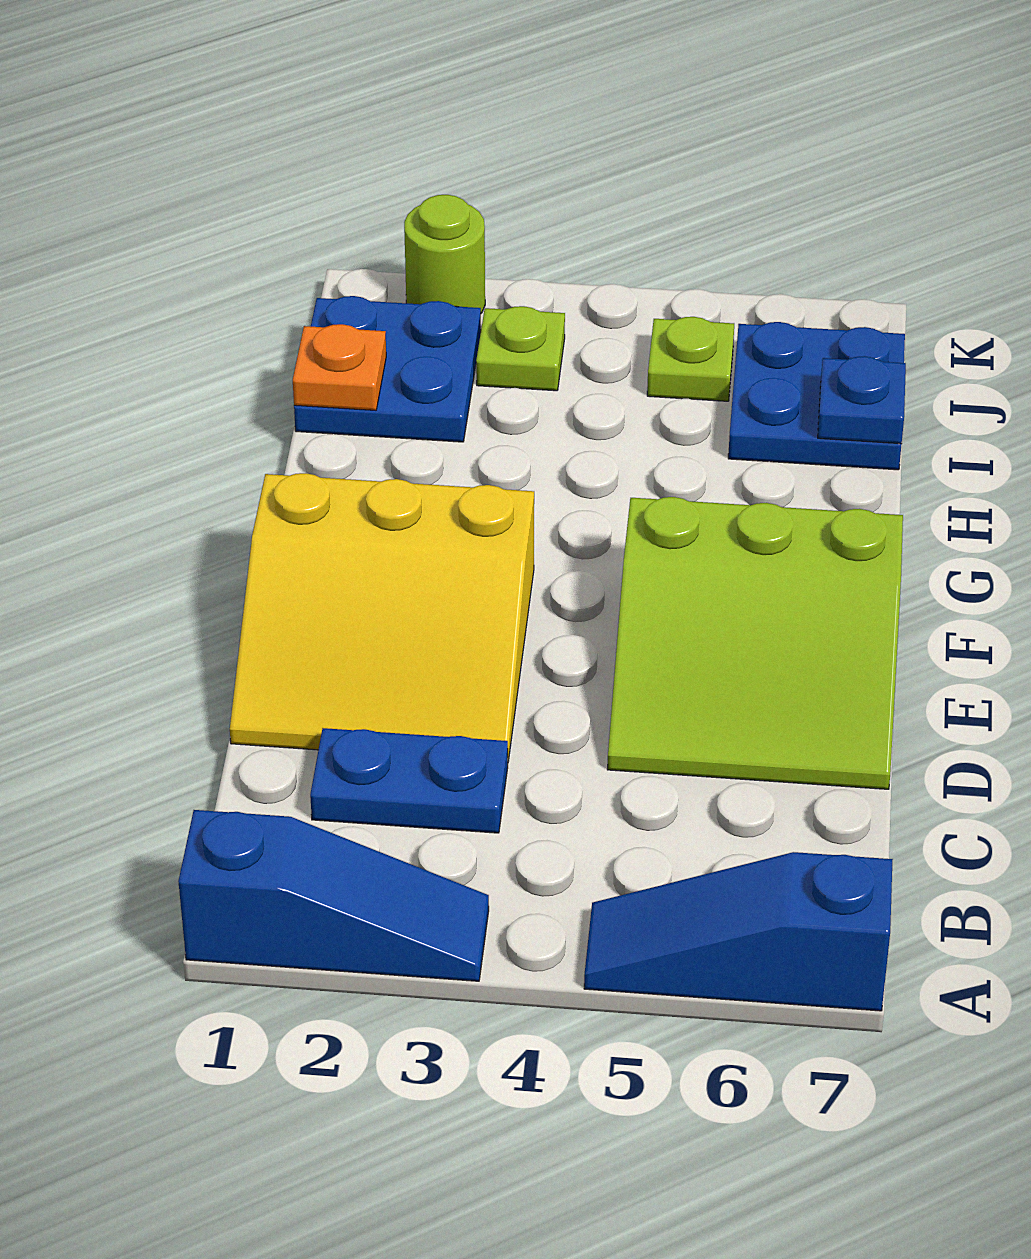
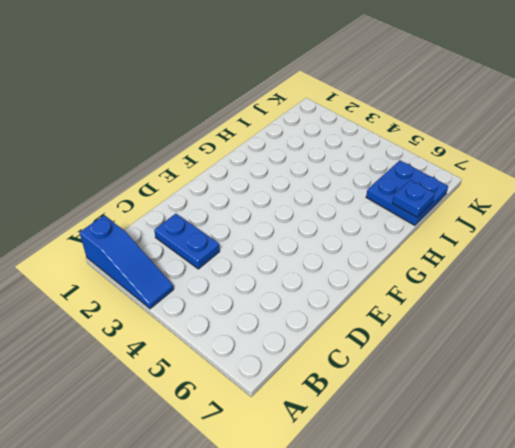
none -> blue 1x3 slope [584,852,893,1011]
none -> yellow 3x3 slope [230,473,534,761]
none -> lime 3x3 slope [607,497,903,789]

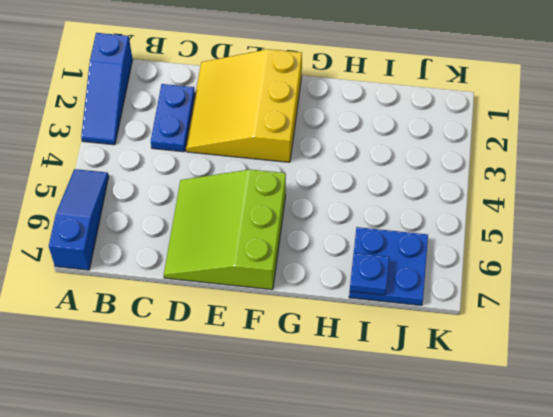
none -> blue 2x2 plate [294,296,481,442]
none -> lime 1x1 plate [476,306,565,391]
none -> lime 1x1 plate [647,317,734,401]

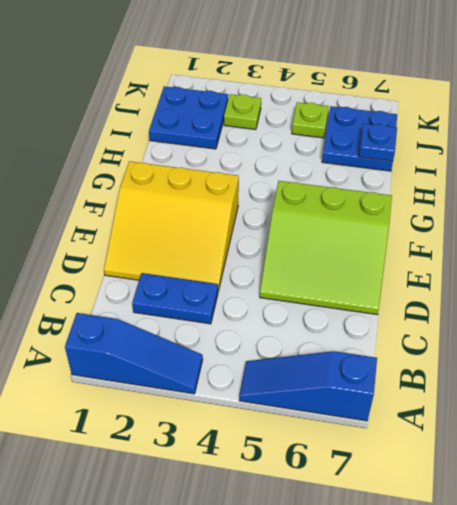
none -> lime 1x1 round brick [404,195,485,313]
none -> orange 1x1 plate [293,324,386,410]

